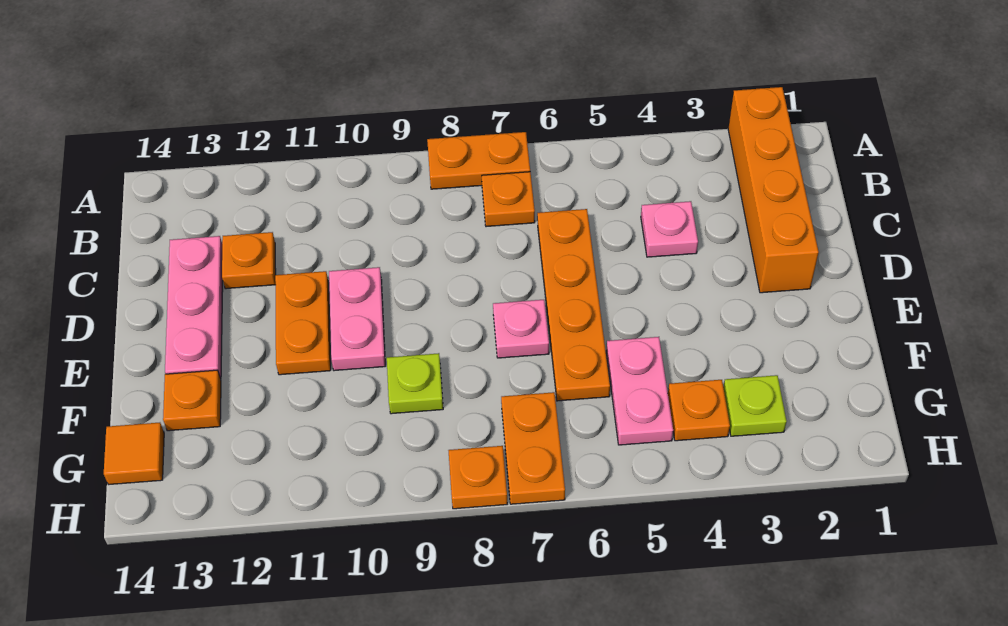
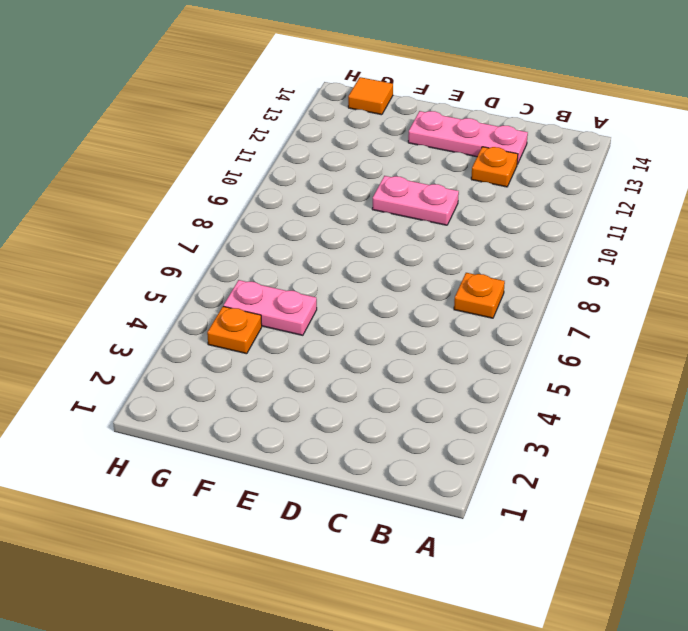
none -> orange 1x4 brick [728,87,819,293]
none -> orange 1x2 plate [427,132,530,189]
none -> pink 1x1 plate [641,201,698,257]

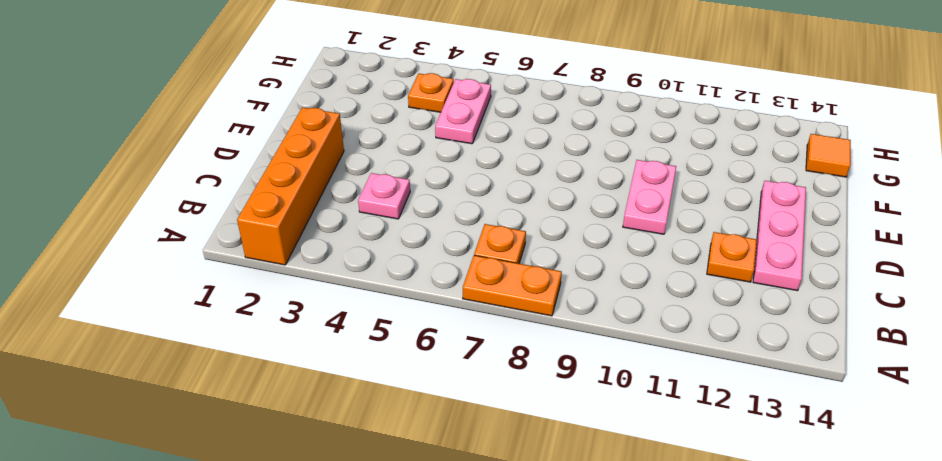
none -> orange 1x4 plate [537,209,610,401]
none -> orange 1x2 plate [275,271,331,375]
none -> pink 1x1 plate [493,300,549,358]

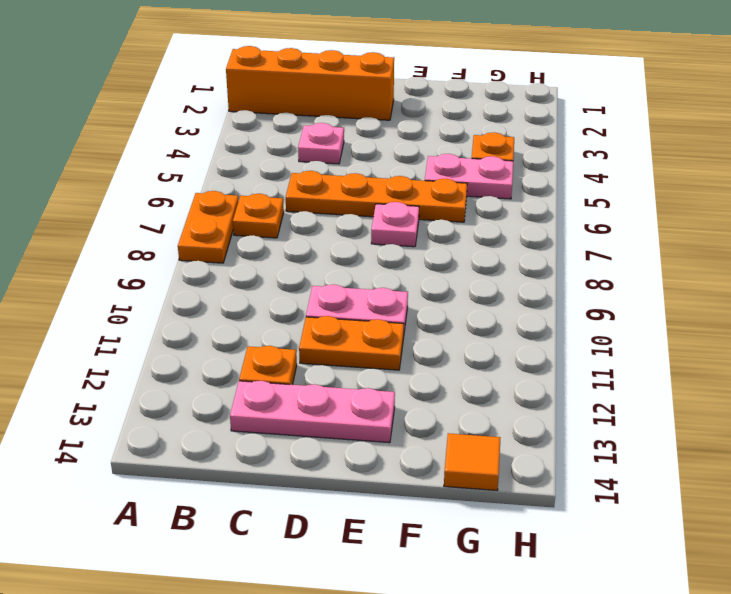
none -> lime 1x1 plate [387,353,443,414]
none -> orange 1x1 plate [163,370,221,431]
none -> lime 1x1 plate [723,375,787,436]

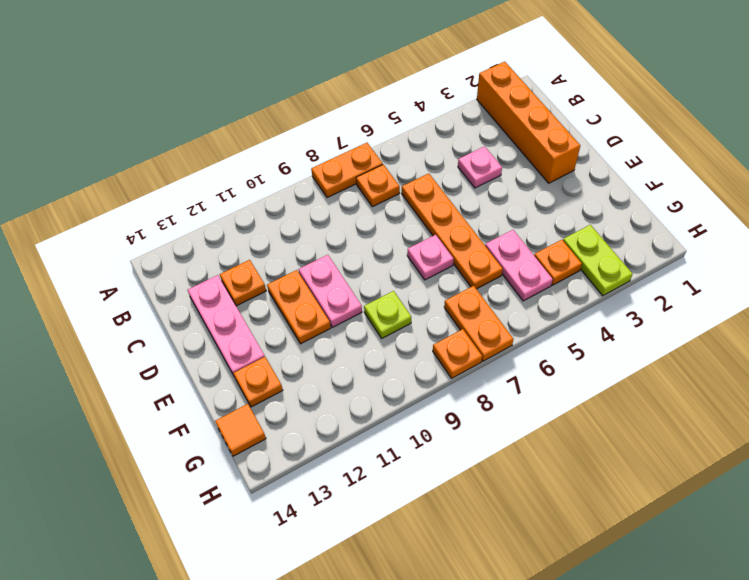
lime 1x2 plate [563,225,633,296] -> lime 1x1 plate [723,375,787,436]

